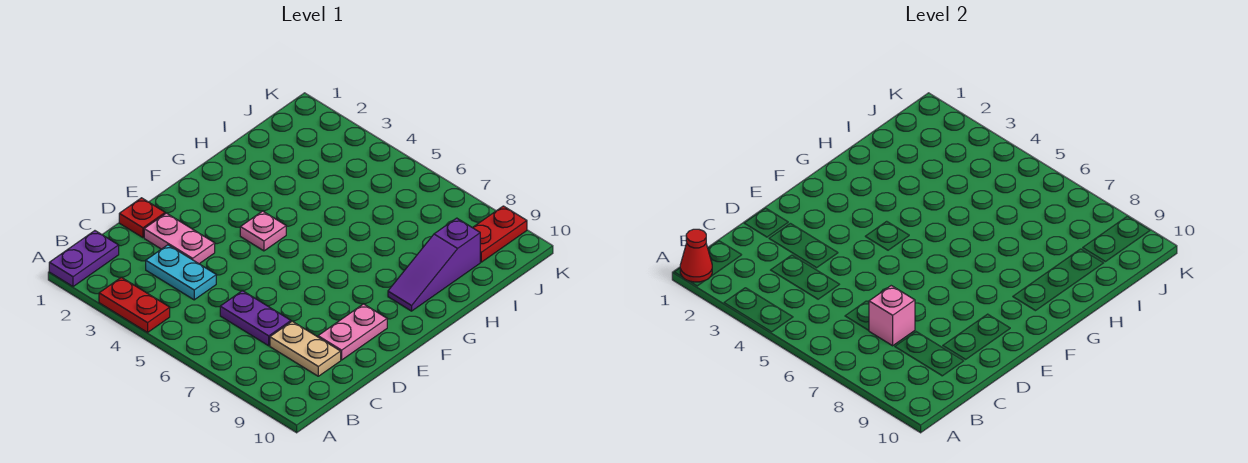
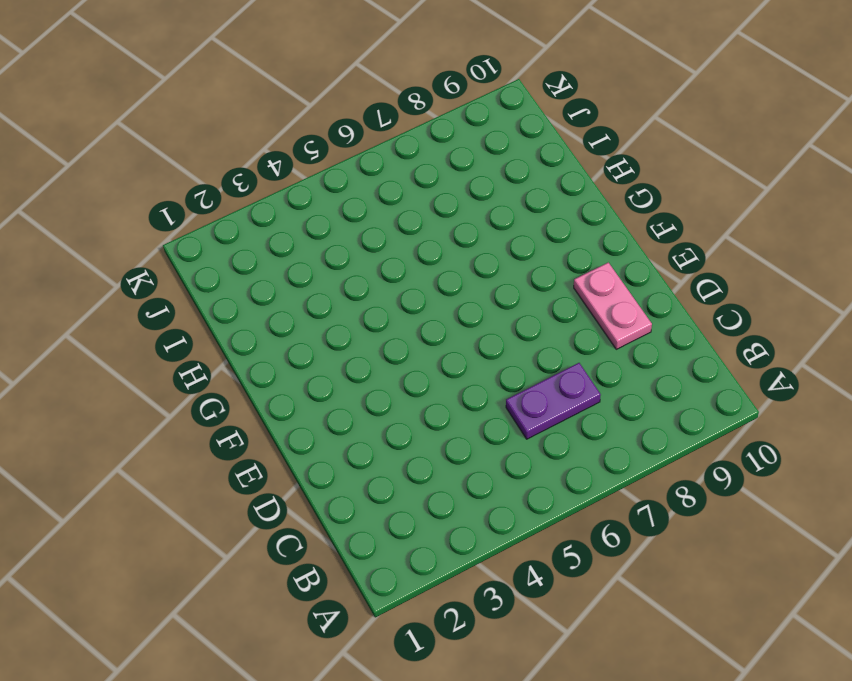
none -> purple 1x2 plate [49,231,119,287]
none -> red 1x2 plate [99,277,170,332]
none -> cyan 1x2 plate [146,245,216,300]

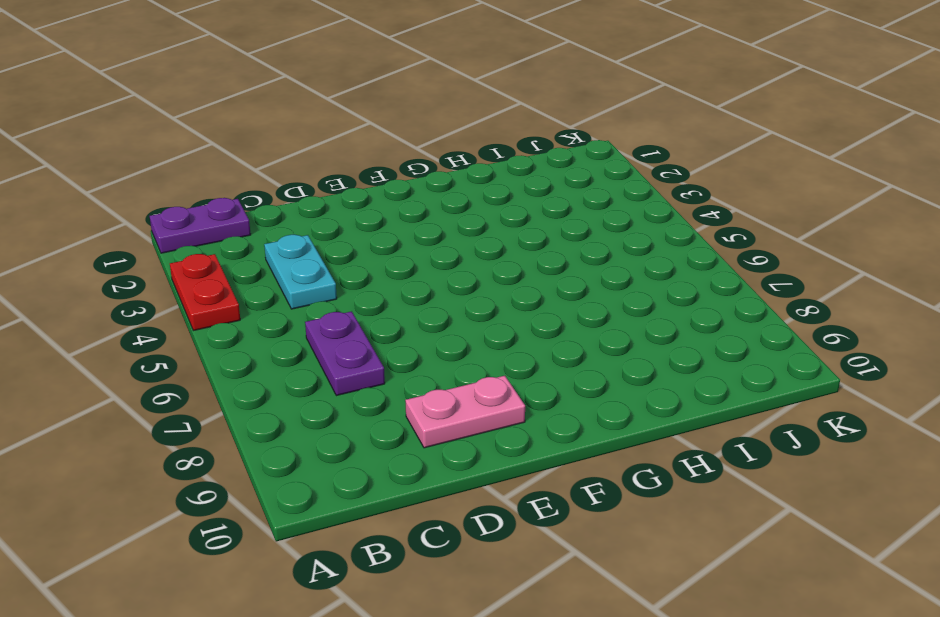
none -> tan 1x2 plate [270,321,341,376]
none -> red 1x1 plate [119,198,165,238]
none -> pink 1x2 plate [144,213,215,264]

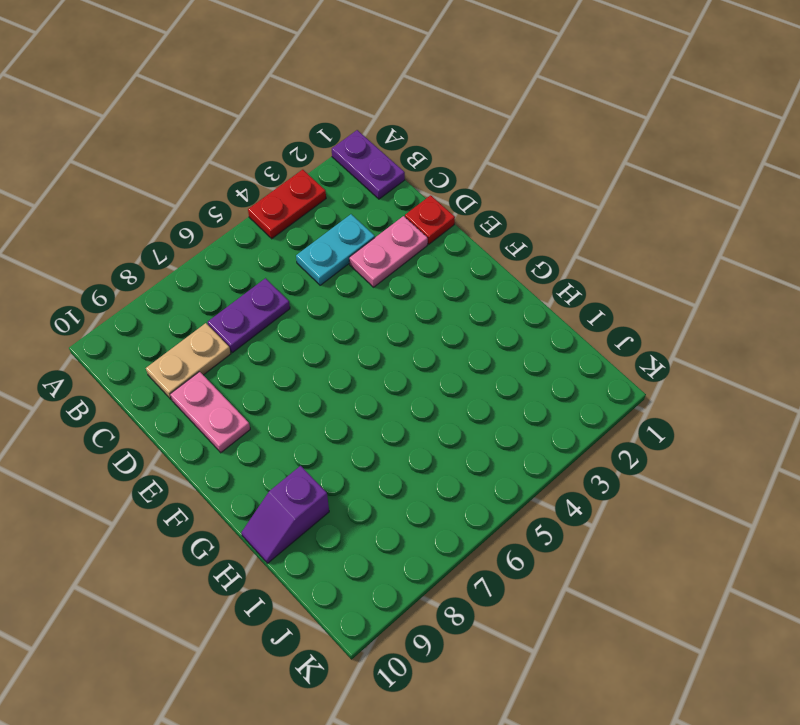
purple 1x2 slope [241,466,329,563] -> purple 1x3 slope [388,218,480,311]
none -> pink 1x1 plate [240,211,286,251]
none -> red 1x2 plate [473,206,527,262]
none -> red 1x1 cone [680,229,712,282]

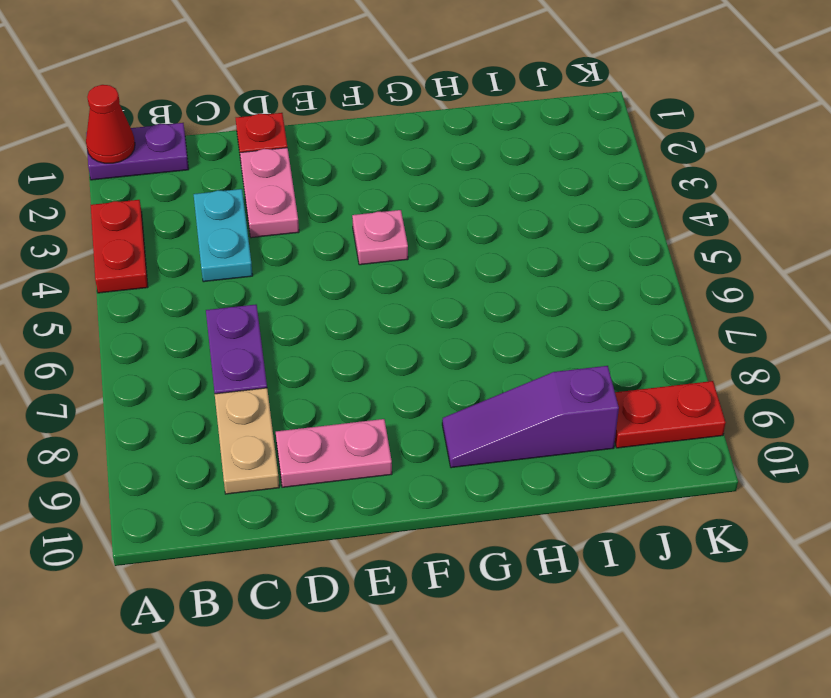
none -> pink 1x1 brick [869,286,915,346]

